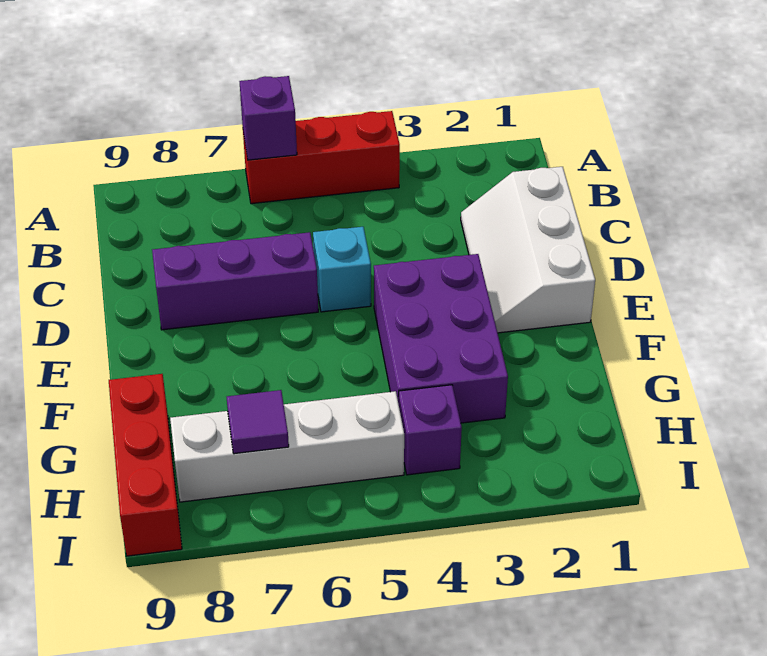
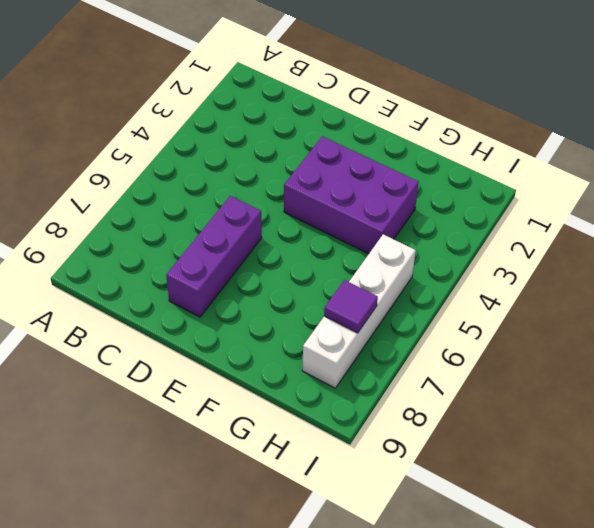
none -> red 1x3 brick [243,111,400,204]
none -> white 2x3 slope [461,167,595,333]

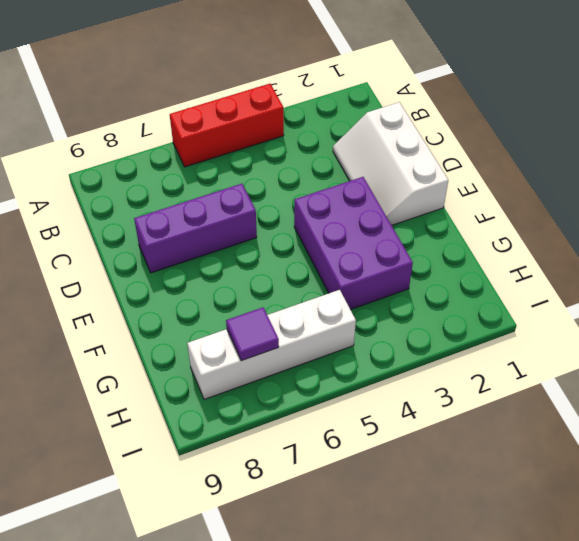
none -> cyan 1x1 brick [313,227,371,312]
none -> red 1x3 brick [109,374,182,556]

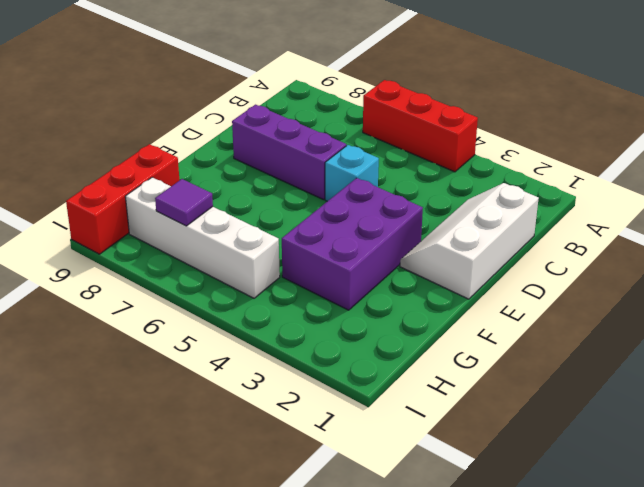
none -> purple 1x1 brick [399,385,462,475]
none -> purple 1x1 brick [239,76,297,160]

